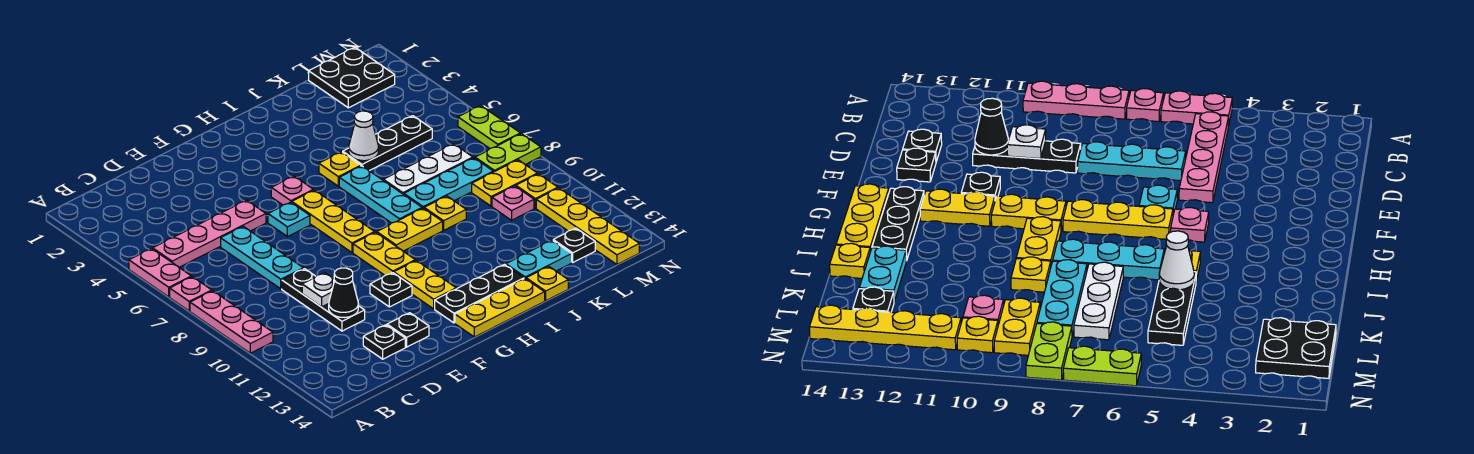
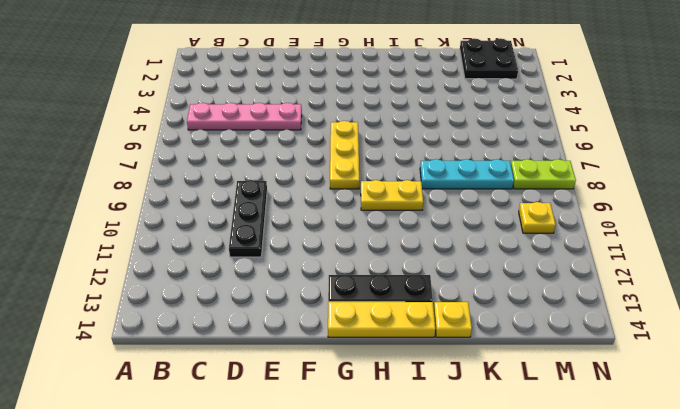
none -> pink 1x2 plate [129,249,191,297]
none -> pink 1x1 plate [170,277,212,311]
none -> pink 1x3 plate [190,291,273,353]
none -> cyan 1x3 plate [221,226,303,289]

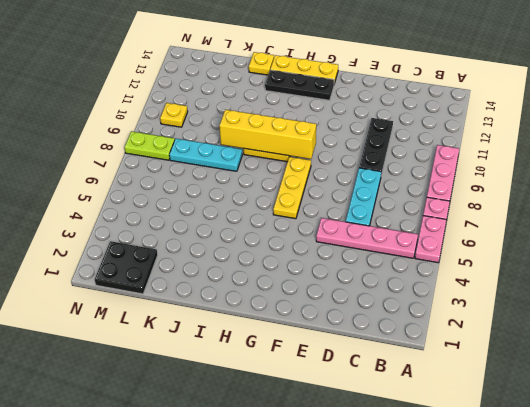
yellow 1x4 brick [219,110,316,159] -> none
none -> black 1x1 plate [363,325,405,359]
none -> black 1x1 plate [387,313,429,347]
none -> cyan 1x1 plate [268,202,310,237]
none -> black 1x1 plate [370,273,412,307]

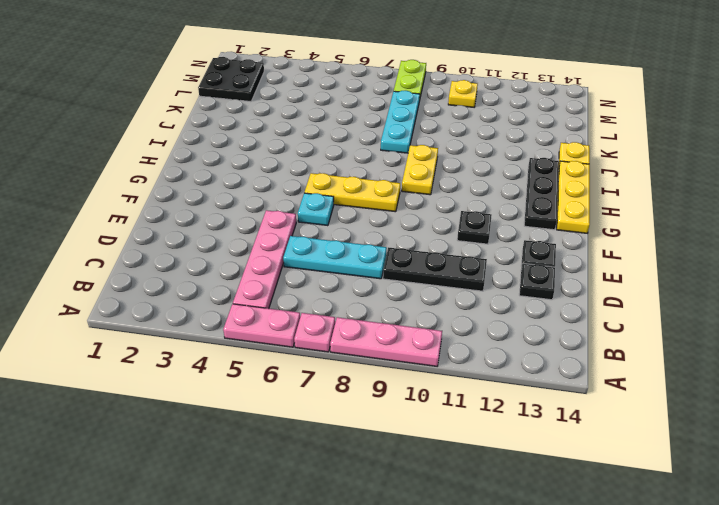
none -> pink 1x1 plate [271,176,313,205]
none -> yellow 1x2 plate [353,232,415,275]
none -> yellow 1x2 plate [394,260,456,309]
none -> yellow 1x1 plate [319,152,361,186]

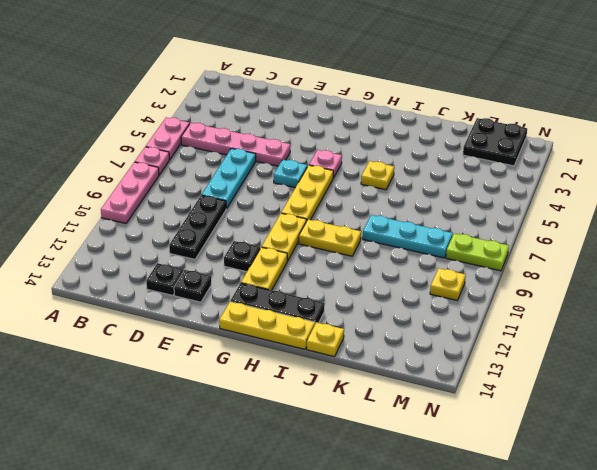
none -> cyan 1x3 plate [339,166,422,223]
none -> black 1x3 plate [343,116,432,171]
none -> white 1x3 plate [383,144,473,195]
none -> yellow 1x1 plate [424,196,466,230]

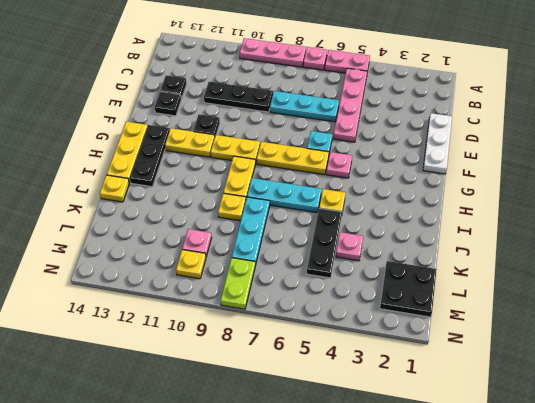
white 1x3 plate [423,113,452,174] -> white 1x3 plate moved to [383,144,473,195]
pink 1x1 plate [336,232,363,261] -> none
none -> cyan 1x2 plate [506,240,572,279]
none -> yellow 1x2 plate [472,160,538,206]
none -> black 1x1 plate [553,228,595,262]
none -> yellow 1x4 plate [536,188,639,264]

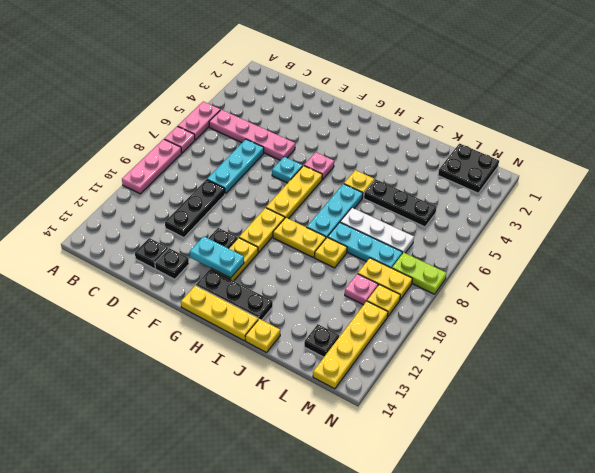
cyan 1x2 plate [190,236,244,278] -> cyan 1x2 plate moved to [506,240,572,279]
none -> lime 1x2 plate [458,106,520,148]
none -> white 1x1 plate [302,273,335,307]
none -> black 1x1 cone [329,268,358,318]
none -> white 1x1 cone [349,111,379,161]

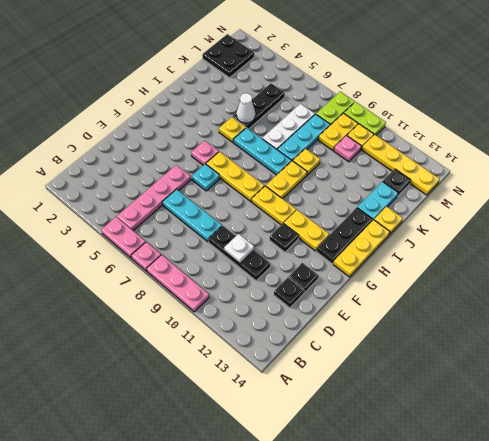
lime 1x2 plate [344,102,386,135] -> lime 1x2 plate moved to [458,106,520,148]
none -> black 1x1 cone [329,268,358,318]

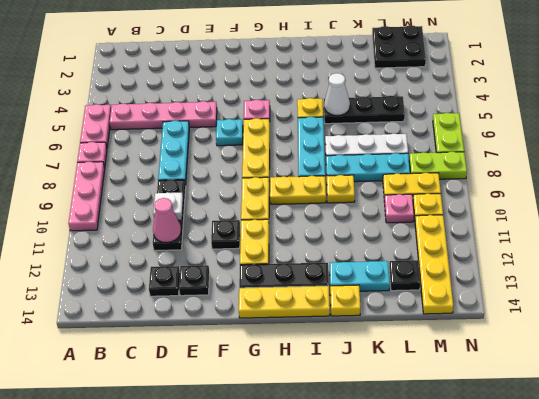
pink 1x1 cone [153,198,181,243] -> black 1x1 cone [329,268,358,318]

